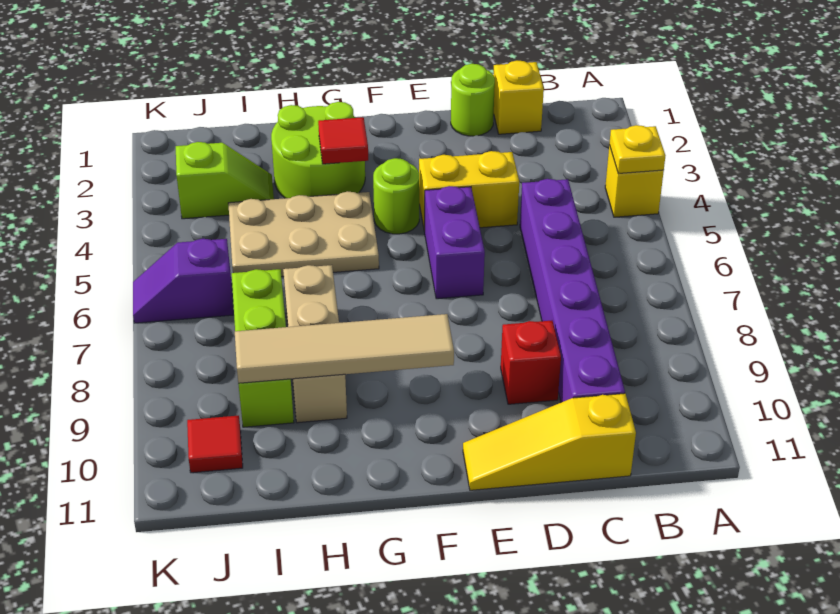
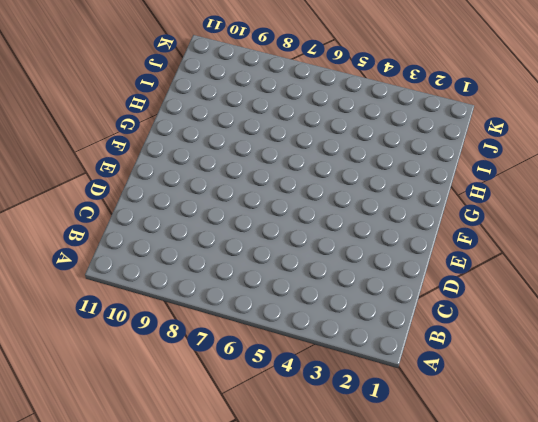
none -> yellow 1x1 brick [605,145,664,217]
none -> yellow 1x1 brick [493,61,544,134]
none -> purple 1x6 brick [520,179,625,402]

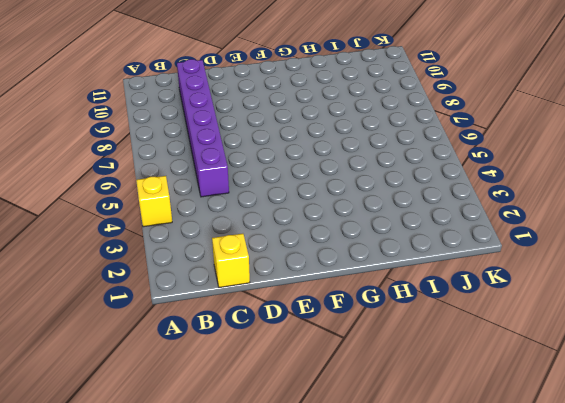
none -> yellow 1x3 slope [463,393,636,490]
none -> lime 1x1 round brick [451,64,495,136]
none -> yellow 1x2 brick [419,151,519,232]

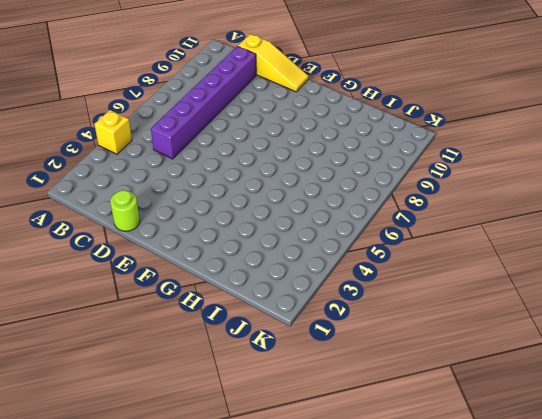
none -> yellow 1x1 brick [493,61,544,134]
none -> yellow 1x2 brick [419,151,519,232]
none -> red 1x1 brick [501,321,561,404]

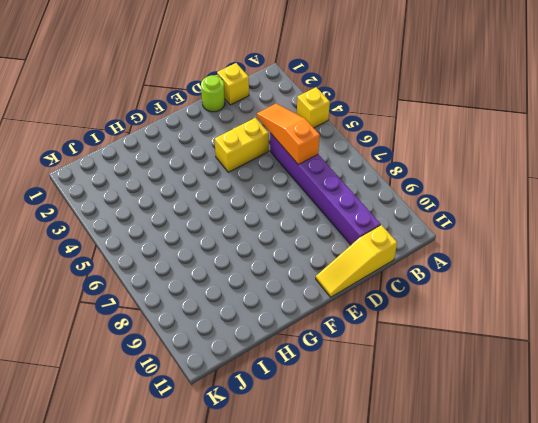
orange 1x3 slope [257,104,320,165] -> none
none -> red 1x1 brick [501,321,561,404]
none -> purple 1x2 brick [425,186,485,299]
none -> lime 1x1 round brick [373,158,419,234]

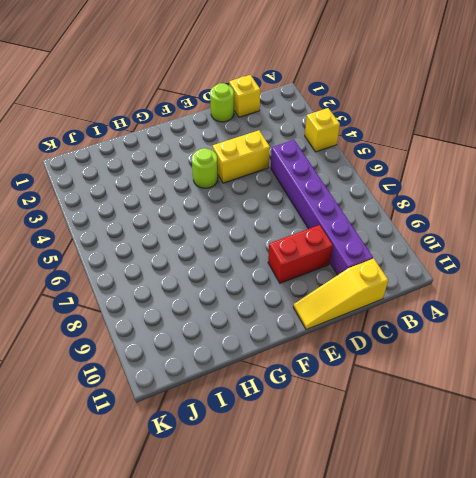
red 1x2 brick [268,225,333,283] -> red 1x1 brick [501,321,561,404]
none -> purple 1x2 brick [425,186,485,299]
none -> lime 2x2 round brick [271,102,365,198]
none -> tan 2x3 plate [228,191,379,277]

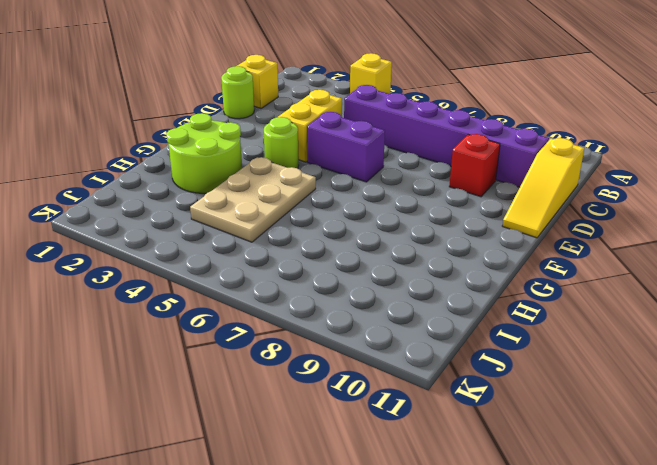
none -> tan 1x3 brick [283,265,347,423]
none -> lime 1x2 slope [176,142,274,219]
none -> lime 1x3 brick [232,269,294,427]

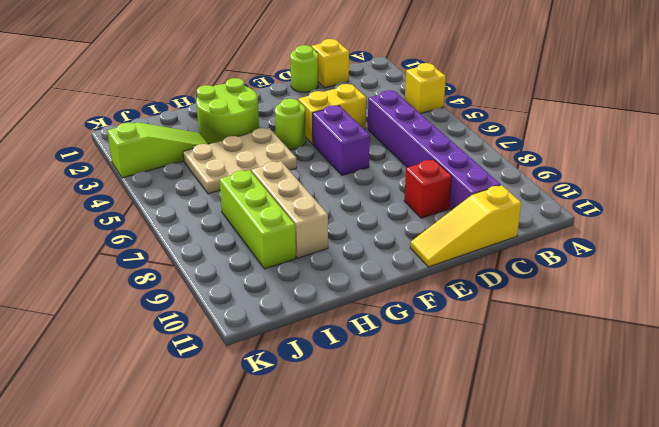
lime 1x3 slope [107,122,208,178] -> lime 1x2 slope [176,142,274,219]
none -> purple 1x2 slope [133,239,233,323]
none -> red 1x1 tile [187,416,243,473]
none -> yellow 1x1 plate [609,125,665,173]

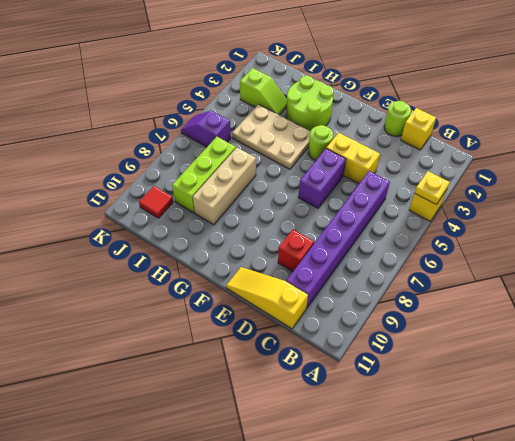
none -> tan 1x4 tile [235,314,454,383]
none -> red 1x1 tile [318,117,368,164]

